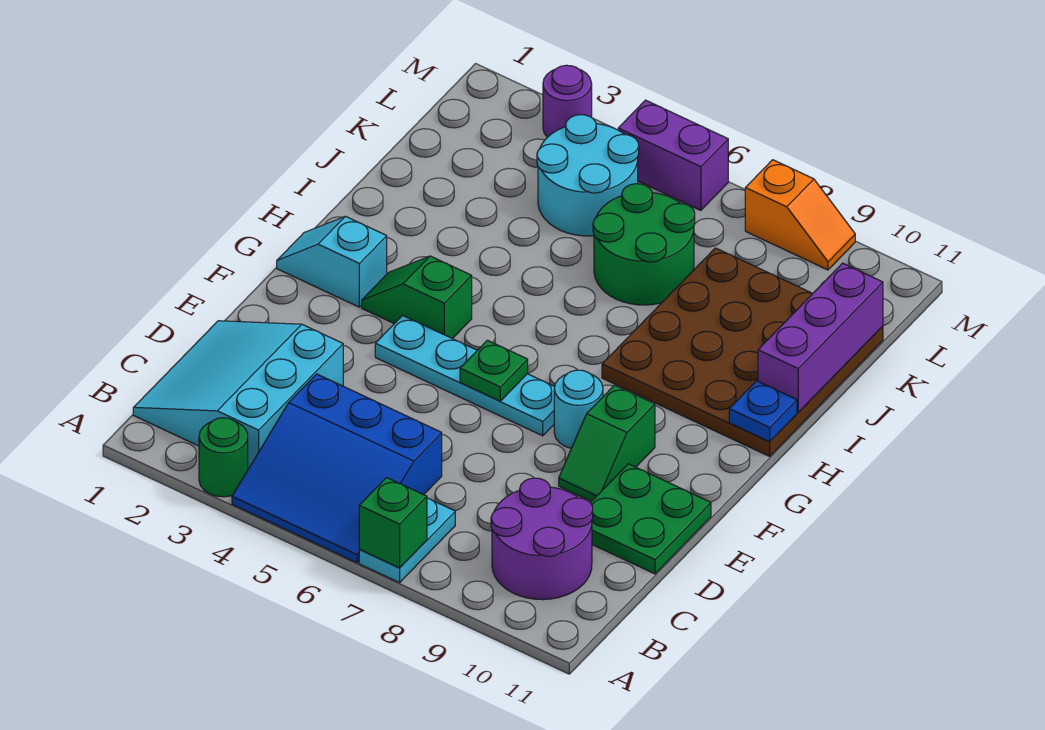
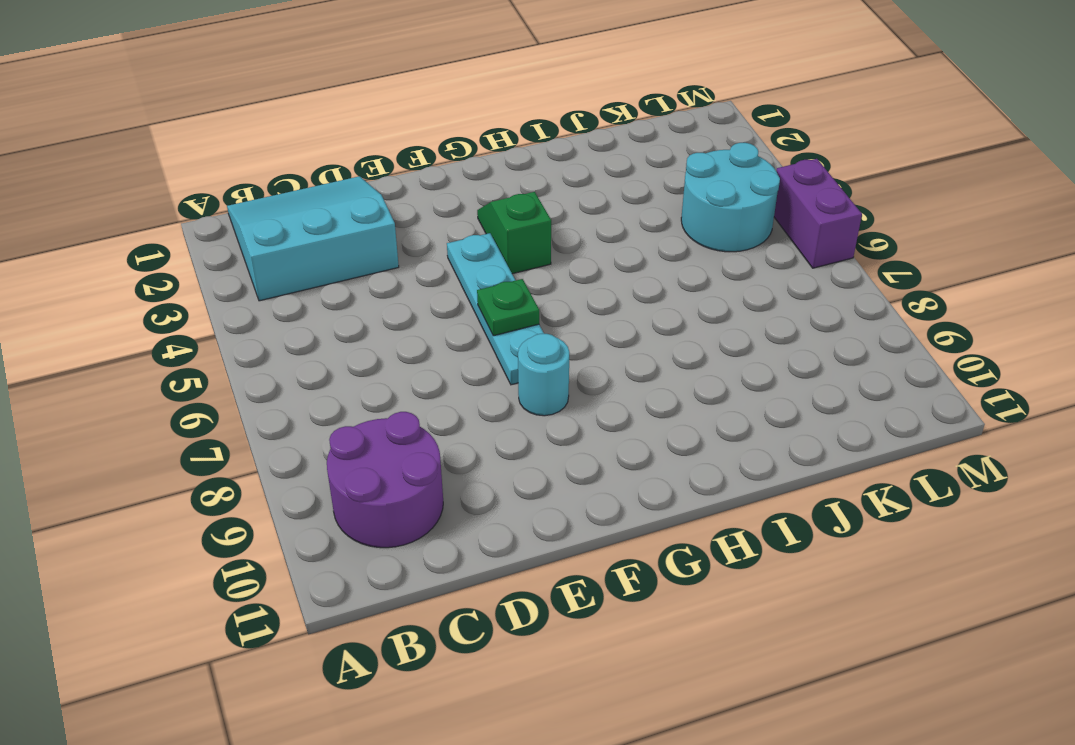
none -> green 1x1 round brick [199,418,248,497]
none -> blue 3x3 slope [232,374,442,563]
none -> cyan 1x2 plate [359,498,455,583]

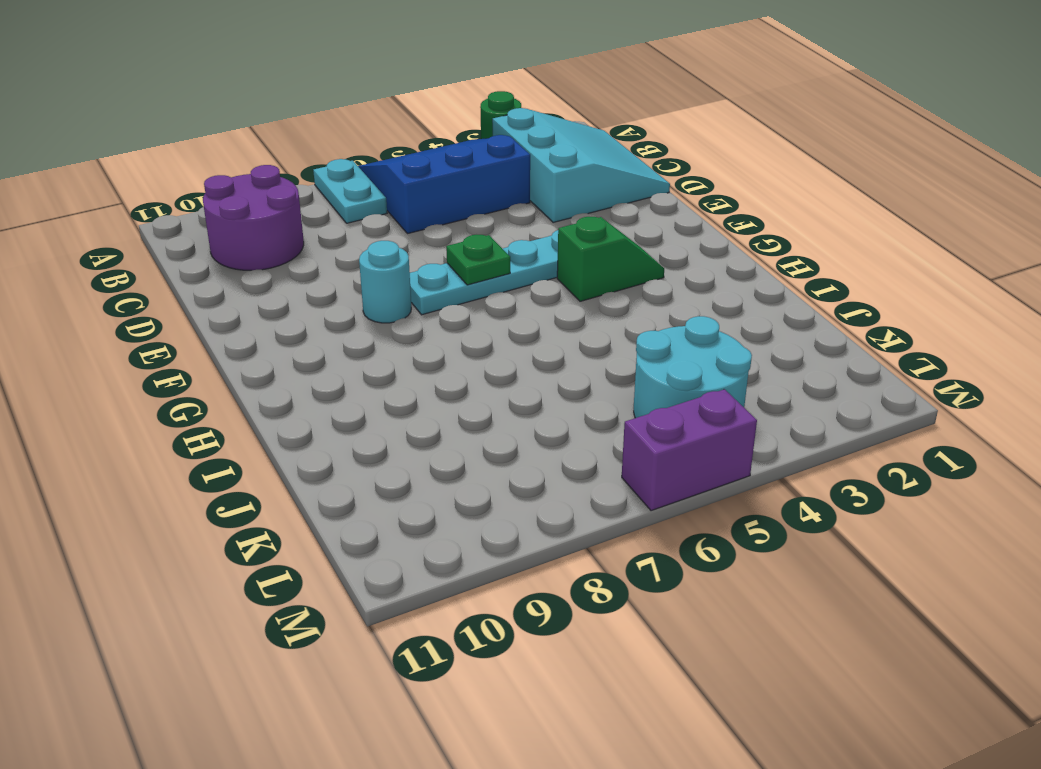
none -> green 2x2 plate [590,464,711,574]
none -> green 1x2 slope [559,385,655,501]
none -> cyan 1x2 slope [277,216,387,307]

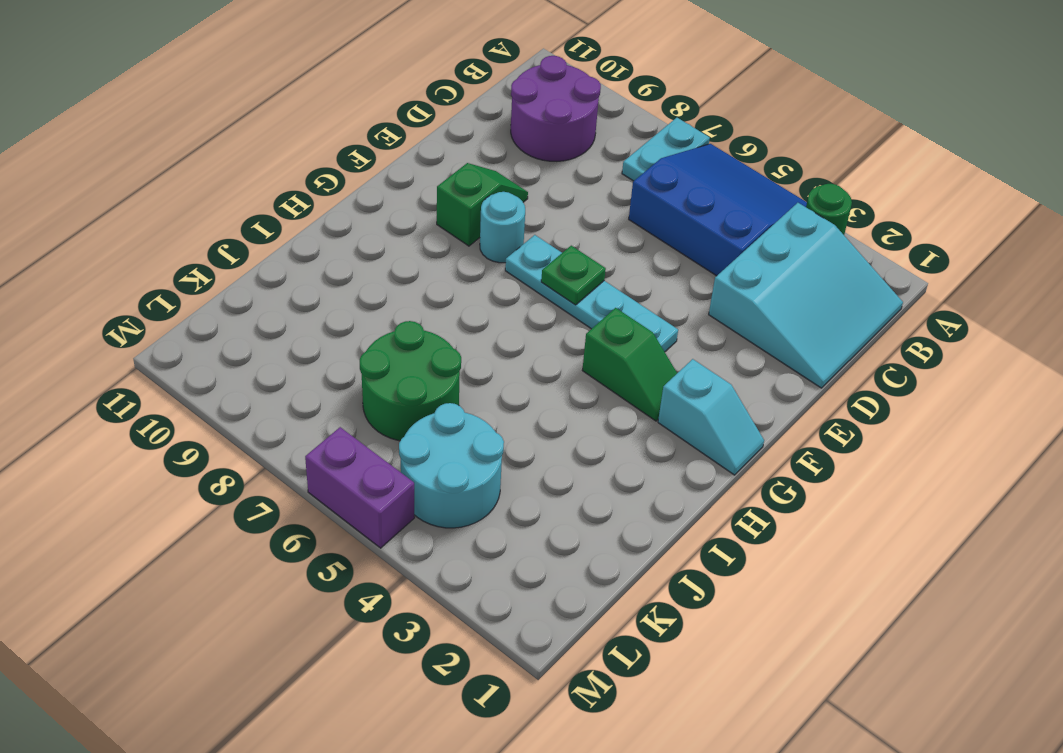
none -> green 2x2 plate [590,464,711,574]
none -> brown 4x4 plate [602,248,883,456]
none -> purple 1x1 round brick [543,65,592,137]

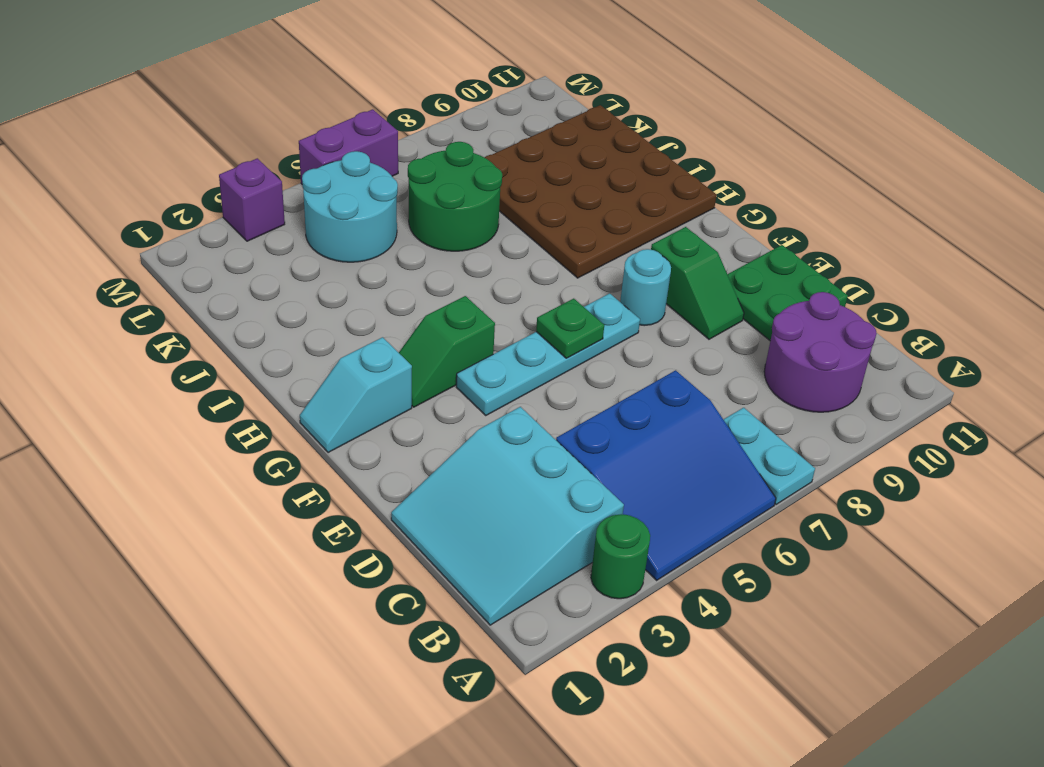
purple 1x1 brick [219,158,285,241] -> purple 1x1 round brick [543,65,592,137]
none -> orange 1x2 slope [745,160,855,270]
none -> green 1x1 brick [359,478,427,568]
none -> blue 1x1 plate [729,381,797,442]

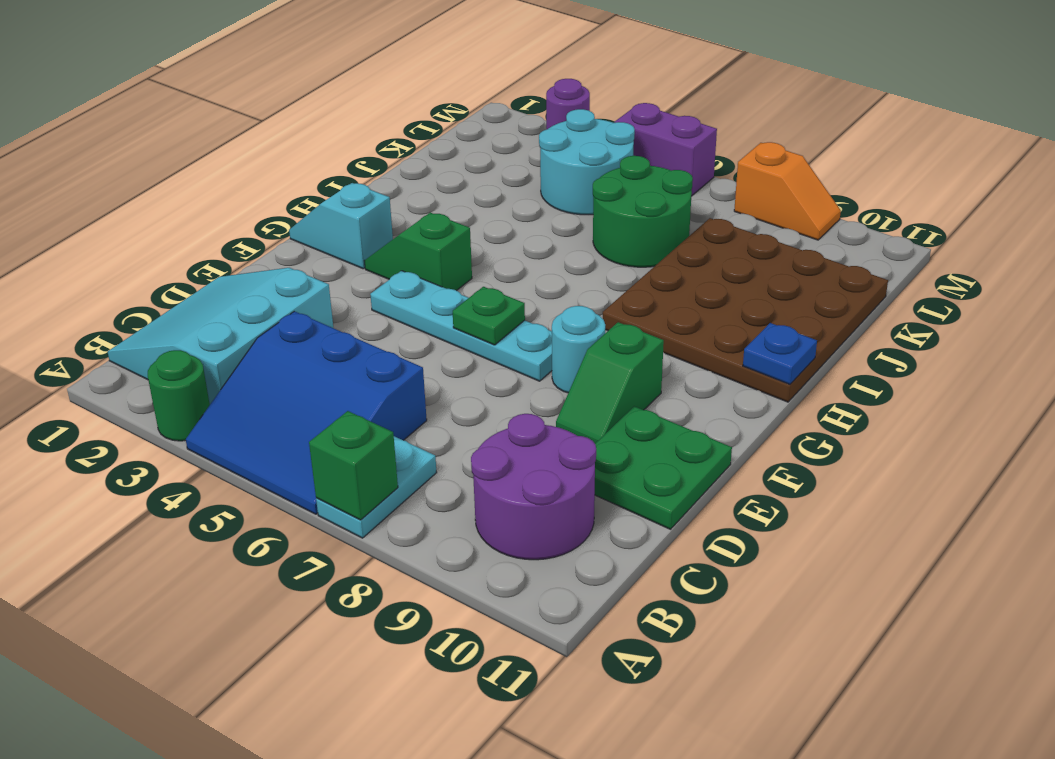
none -> purple 1x3 brick [758,263,883,412]

